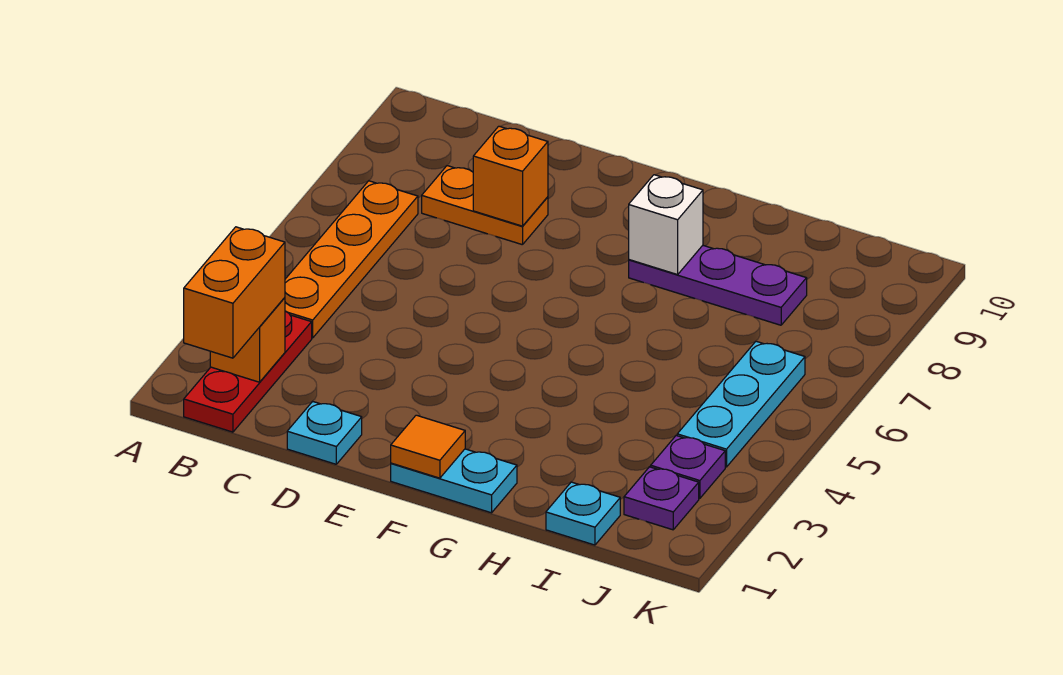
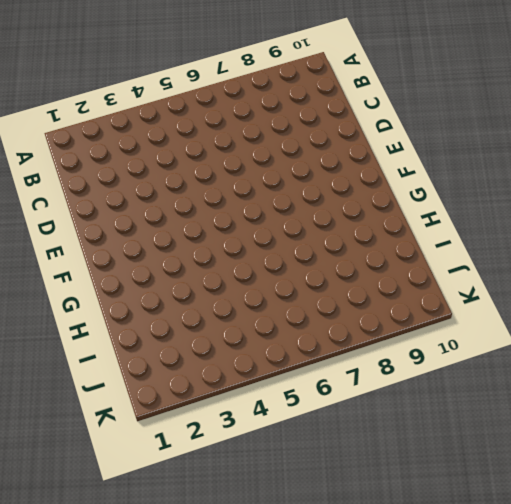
none -> red 1x3 plate [184,311,312,432]
none -> orange 1x4 plate [285,181,418,338]
none -> orange 1x2 plate [422,166,548,245]

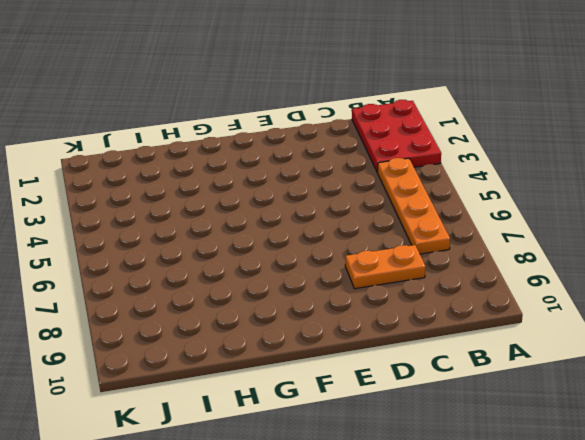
red 2x3 plate [352,100,441,172] -> red 1x3 plate [184,311,312,432]
none -> cyan 1x1 plate [287,401,362,464]
none -> cyan 1x2 plate [391,449,517,513]
none -> purple 1x3 plate [629,245,807,325]

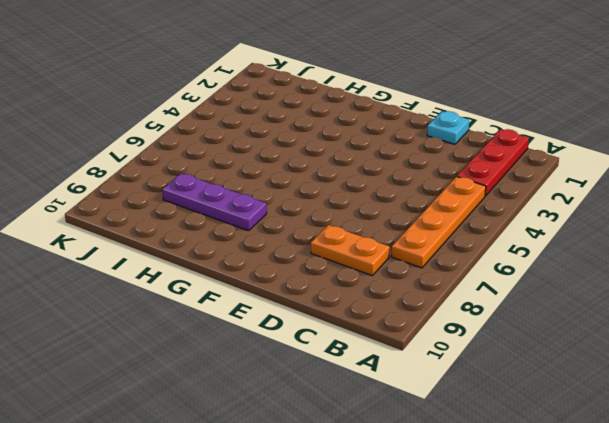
none -> cyan 1x2 plate [391,449,517,513]
none -> cyan 1x1 plate [546,482,620,545]
none -> purple 1x1 plate [624,467,699,530]

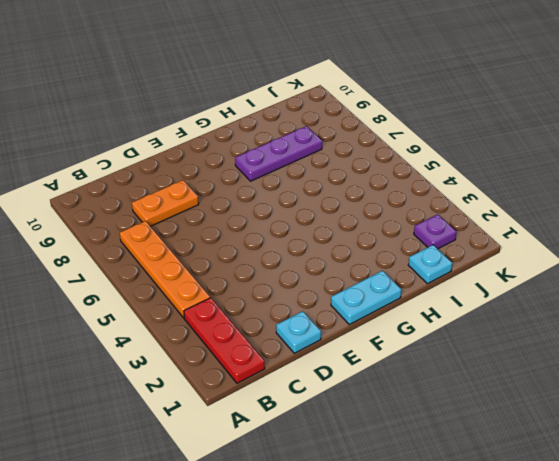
none -> purple 1x1 plate [651,436,725,498]
none -> cyan 1x3 plate [677,341,805,467]
none -> orange 1x1 brick [210,298,285,382]

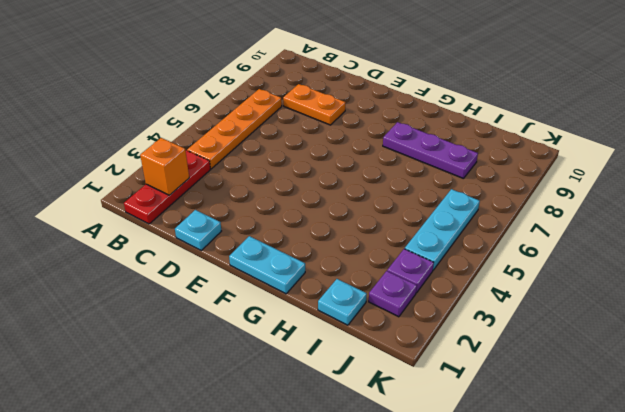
none -> orange 1x1 brick [473,126,548,226]
none -> orange 1x1 tile [391,415,465,478]
none -> white 1x1 brick [629,175,703,275]

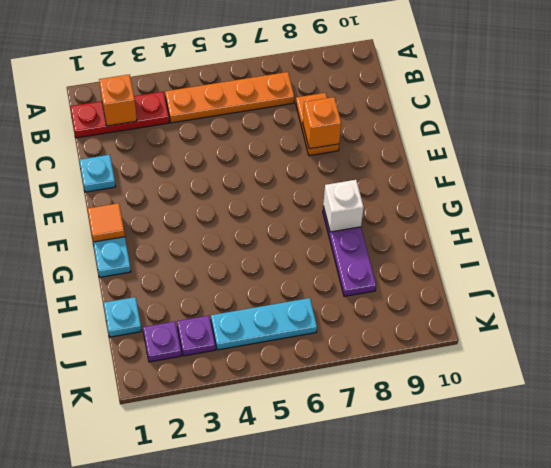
none -> orange 1x2 brick [184,227,285,358]

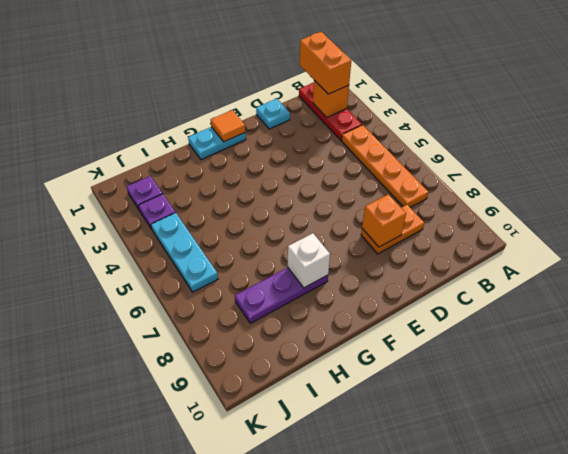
none -> cyan 1x1 plate [546,482,620,545]

